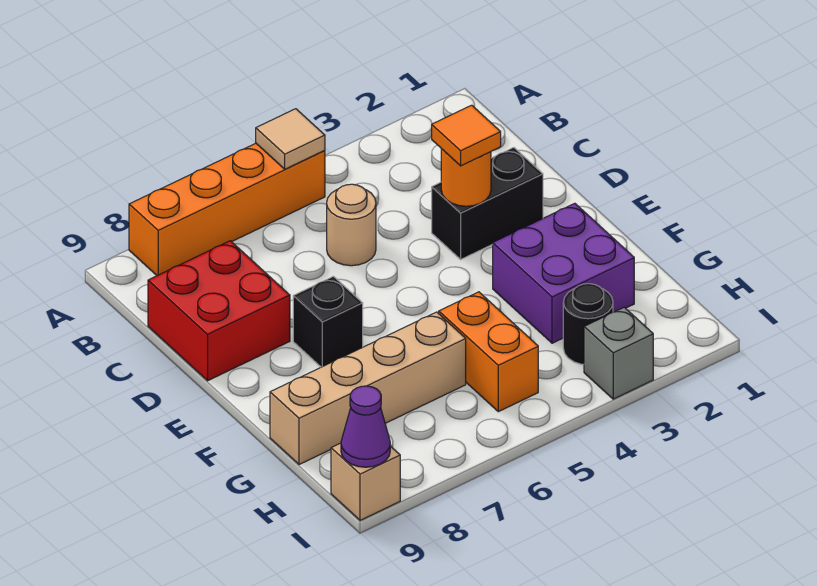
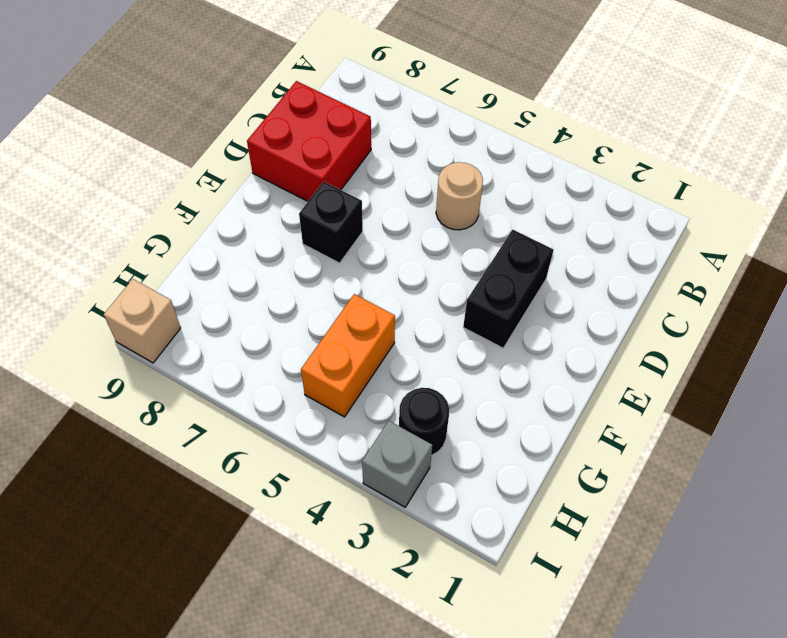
black 1x2 brick [463,230,553,348] -> black 1x2 brick turned to [432,148,543,259]
none -> orange 1x4 brick [129,143,325,276]
none -> purple 2x2 brick [493,203,634,343]
none -> tan 1x4 brick [270,312,466,465]

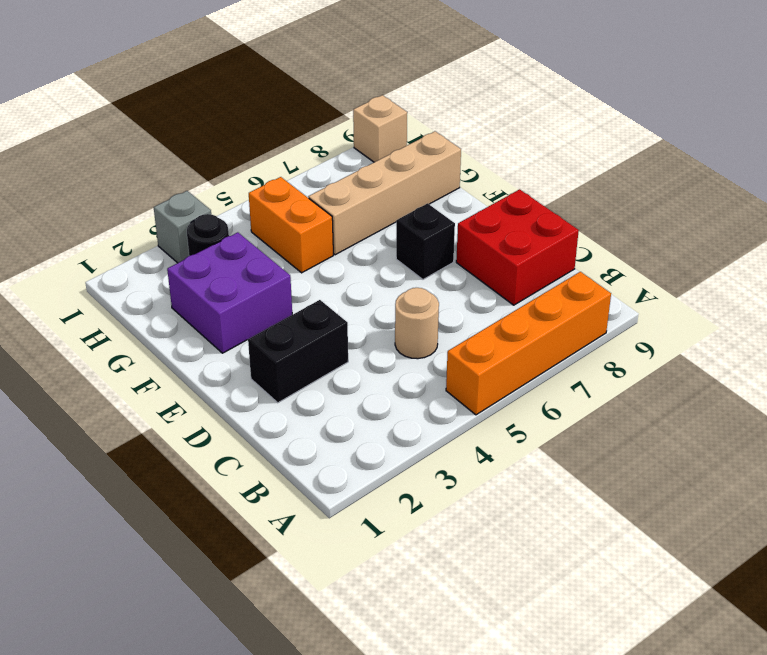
none -> tan 1x1 tile [256,109,325,169]
none -> orange 1x1 round brick [441,149,491,206]
none -> purple 1x1 cone [341,386,390,467]

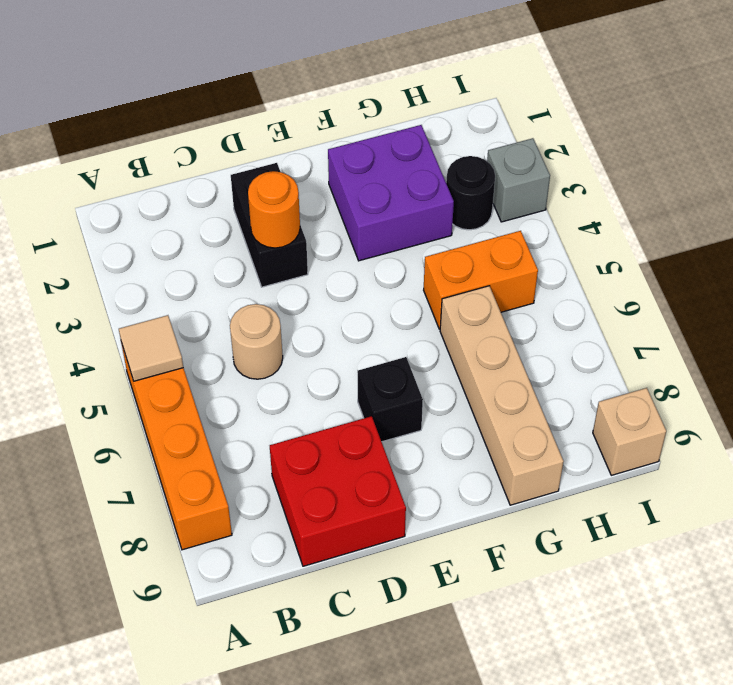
none -> purple 1x1 cone [341,386,390,467]
none -> orange 1x1 tile [432,105,501,166]

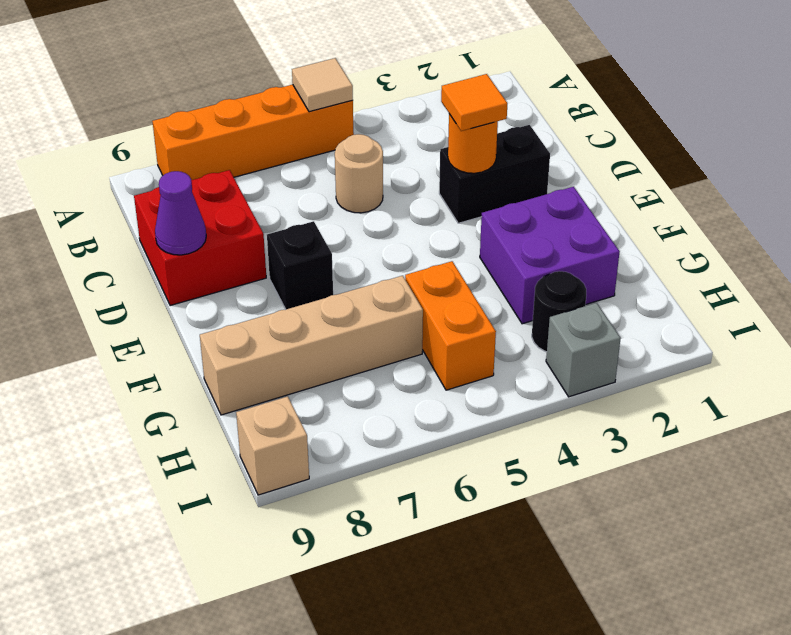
purple 1x1 cone [155,171,206,255] -> purple 1x1 cone moved to [341,386,390,467]

